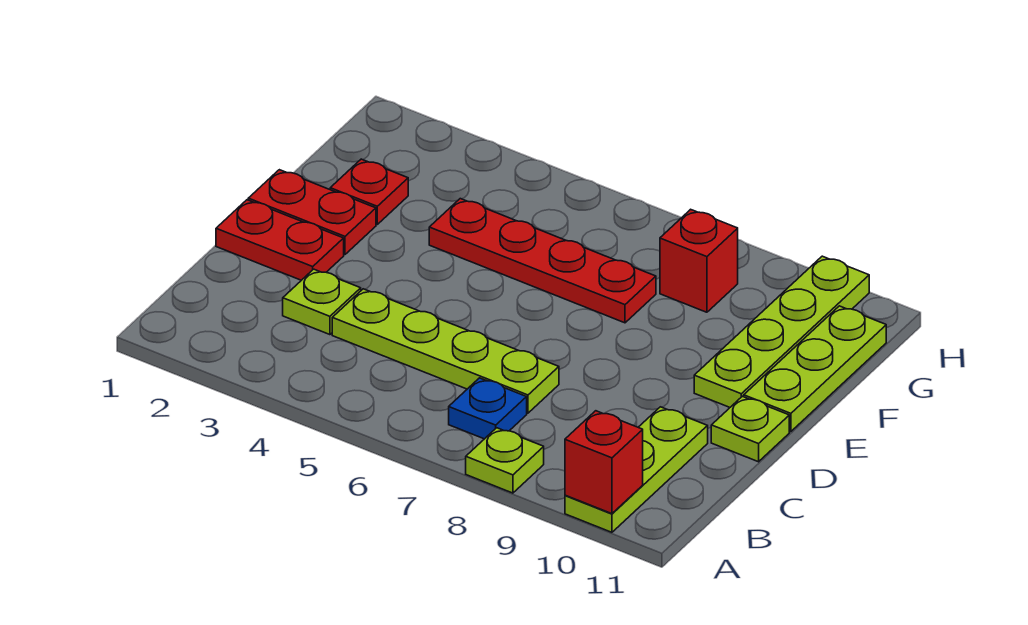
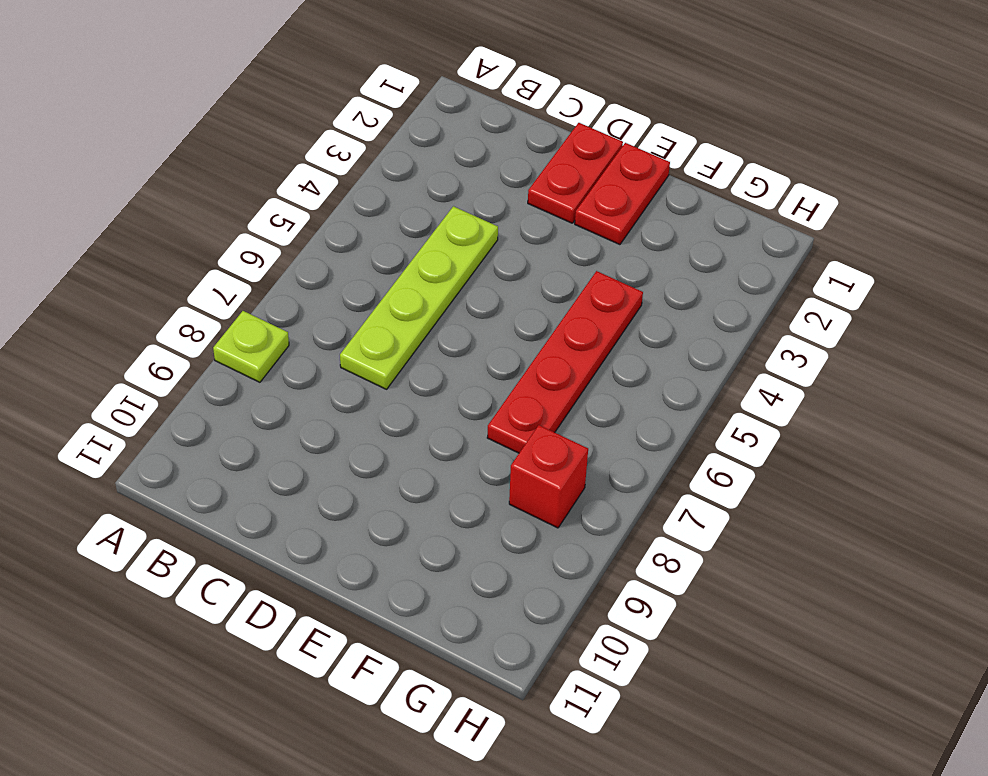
none -> lime 1x3 plate [565,407,708,532]
none -> blue 1x1 plate [449,378,527,439]
none -> lime 1x1 plate [283,269,361,335]

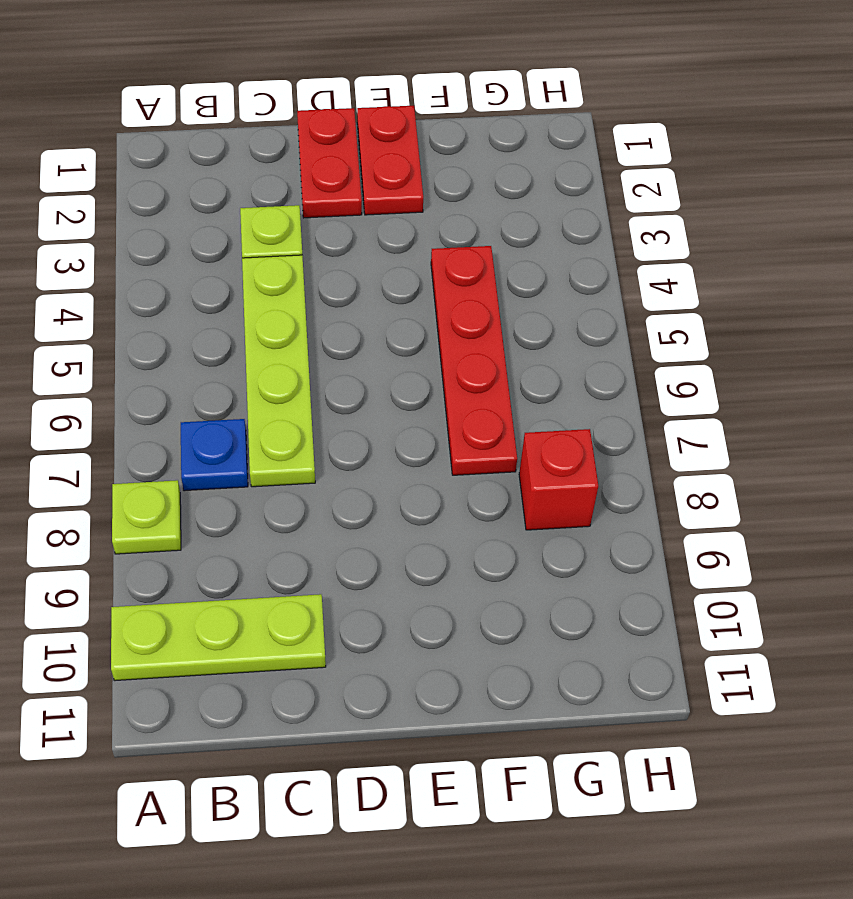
none -> lime 1x1 plate [711,396,789,462]
none -> lime 1x4 plate [694,256,869,407]
none -> lime 1x3 plate [744,306,886,432]

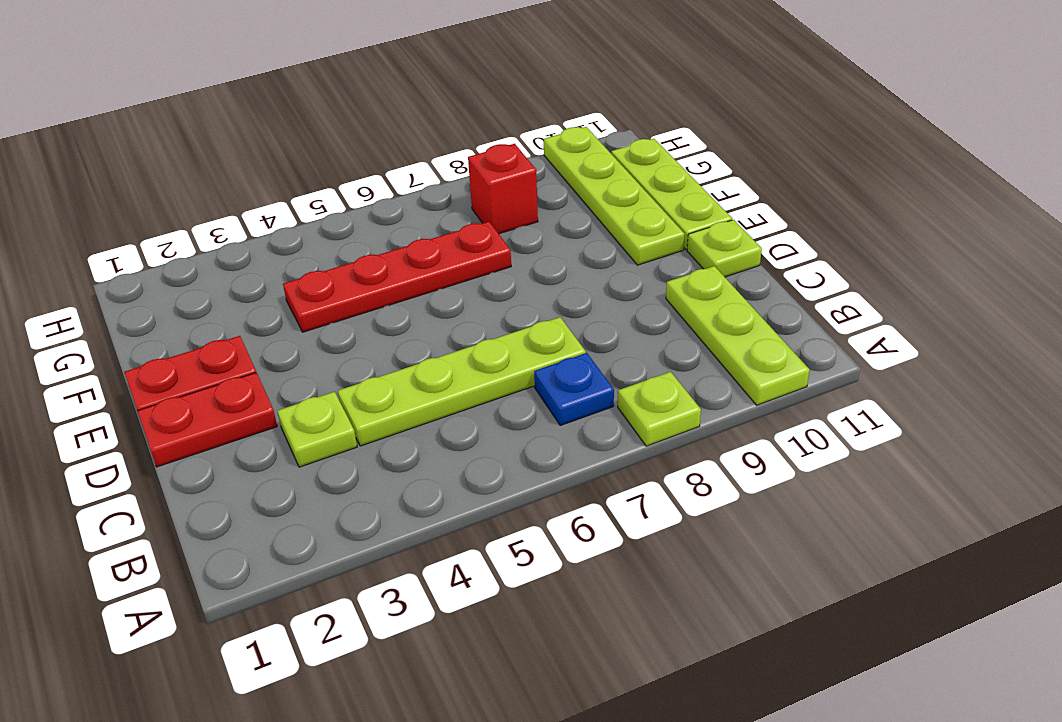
none -> red 1x1 plate [330,159,408,224]
none -> red 1x1 brick [565,411,643,514]

